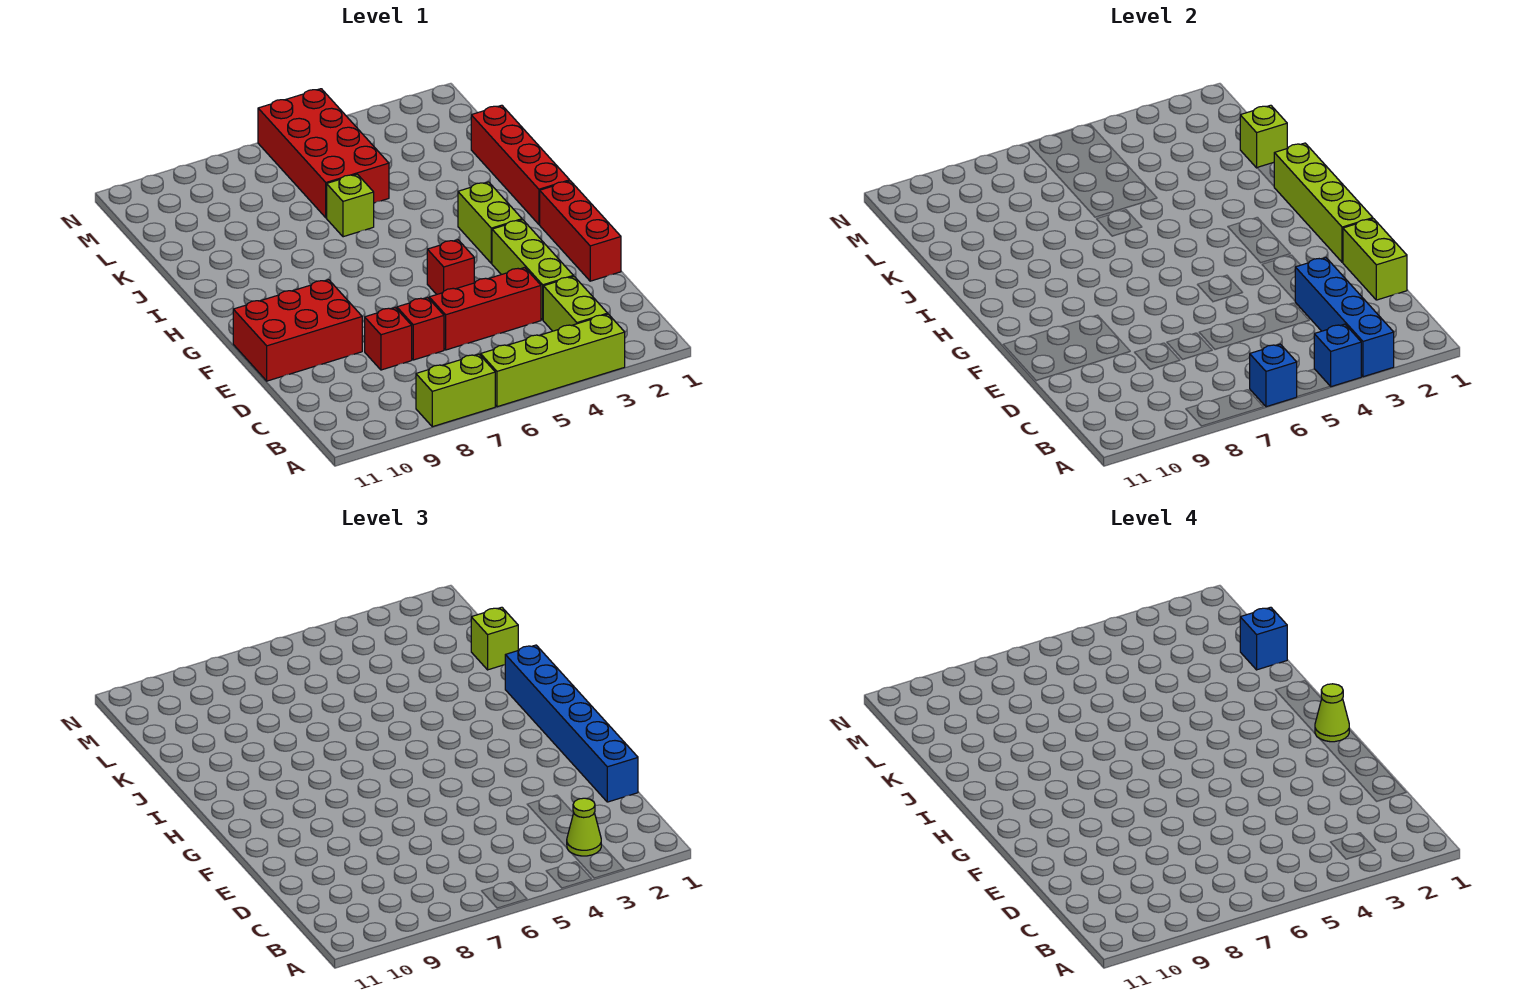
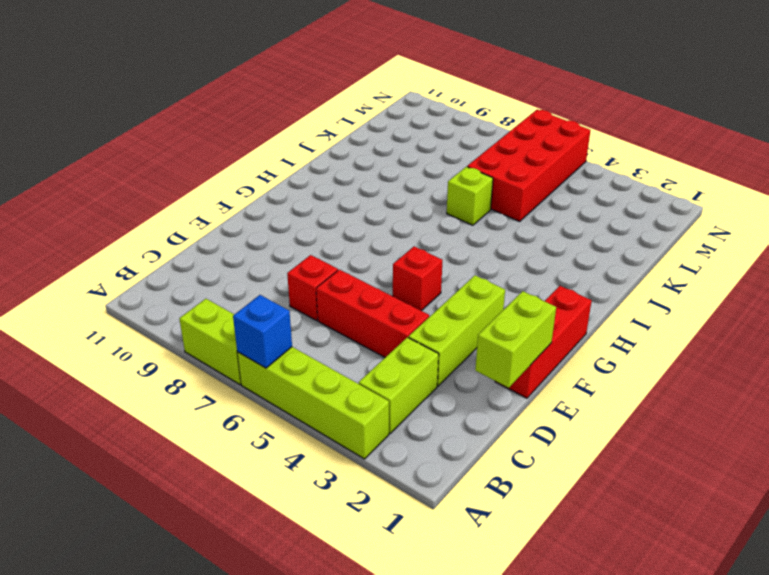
none -> red 1x1 brick [365,308,412,370]
none -> red 2x3 brick [233,280,362,381]
none -> lime 1x2 brick [458,182,522,263]

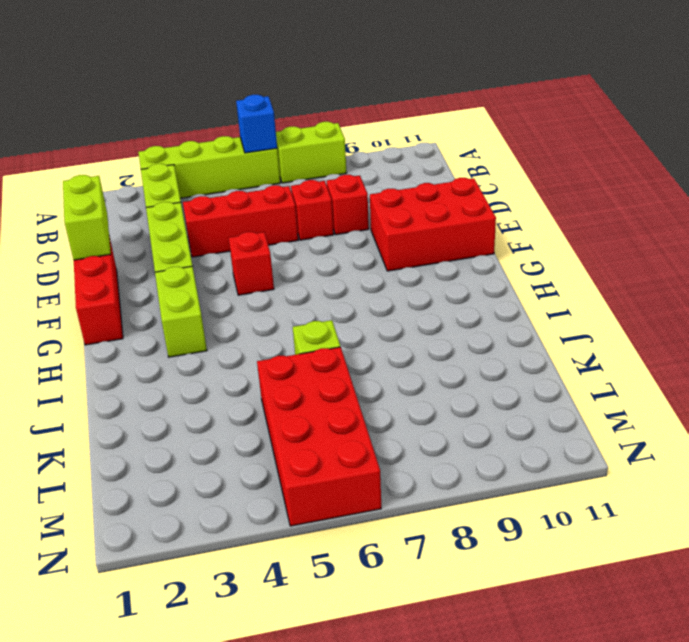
none -> red 1x4 brick [471,105,570,224]
none -> blue 1x4 brick [1295,258,1394,377]
none -> blue 1x1 brick [1314,324,1361,387]

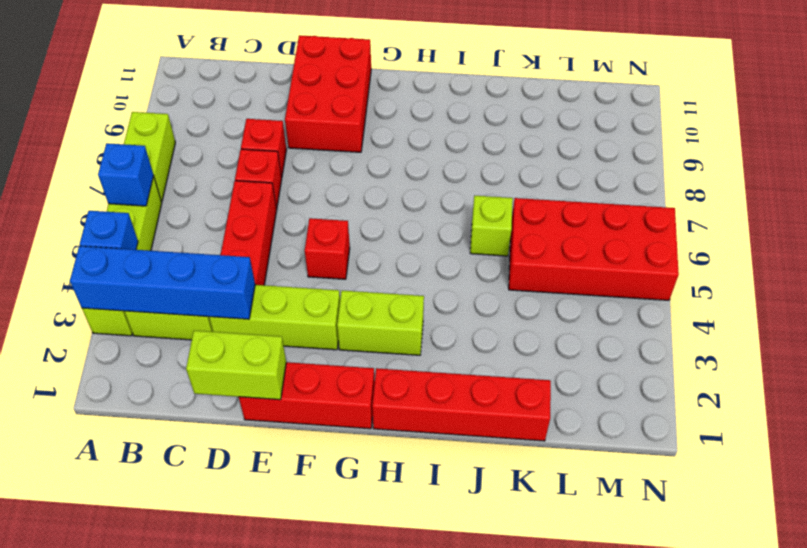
none -> lime 1x4 brick [1274,143,1373,262]
none -> lime 1x1 brick [1240,105,1287,168]
none -> lime 1x1 cone [567,798,601,856]

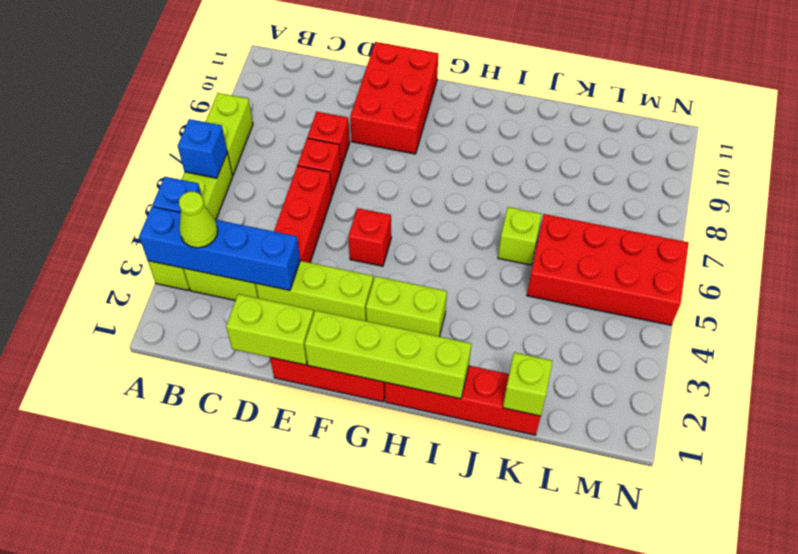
none -> blue 1x6 brick [505,645,638,802]
none -> lime 1x1 brick [471,607,518,670]
none -> lime 1x1 cone [1315,684,1349,742]

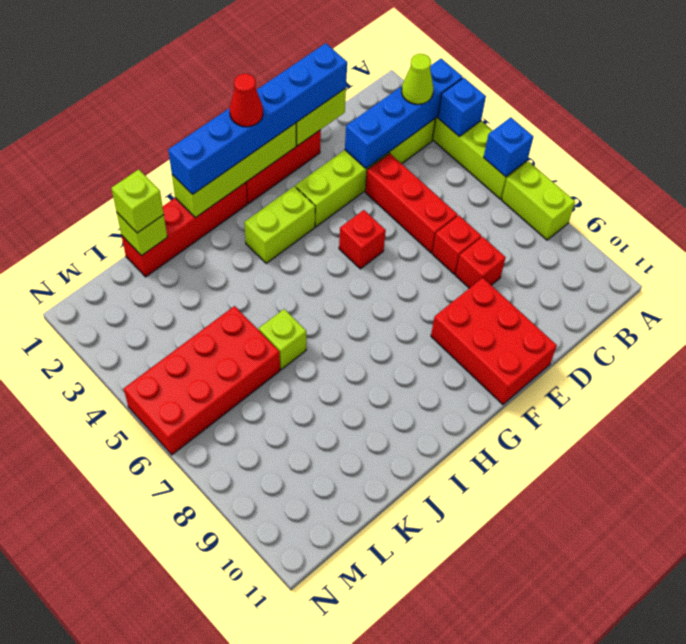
red 1x1 cone [230,74,263,127] -> lime 1x1 cone [1315,684,1349,742]
none -> blue 1x1 brick [1240,607,1287,670]

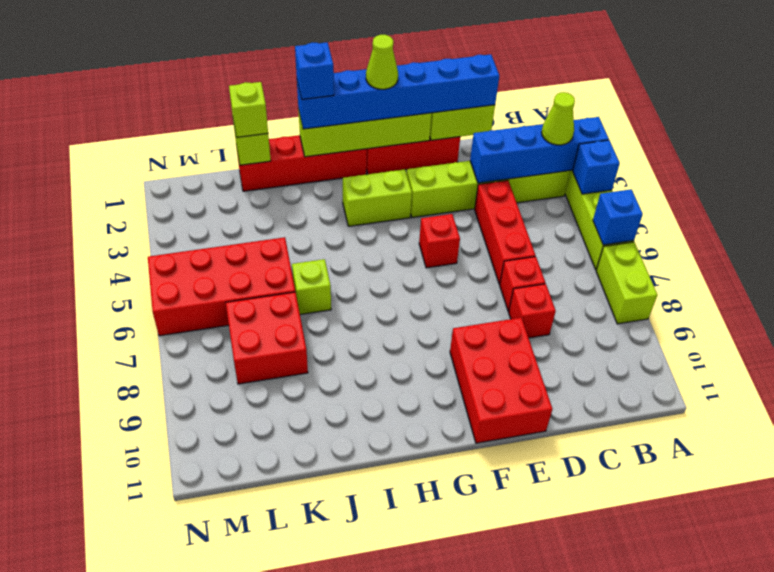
blue 1x1 brick [295,42,334,99] -> blue 1x1 brick moved to [1240,607,1287,670]
red 2x2 brick [226,292,308,384] -> none

